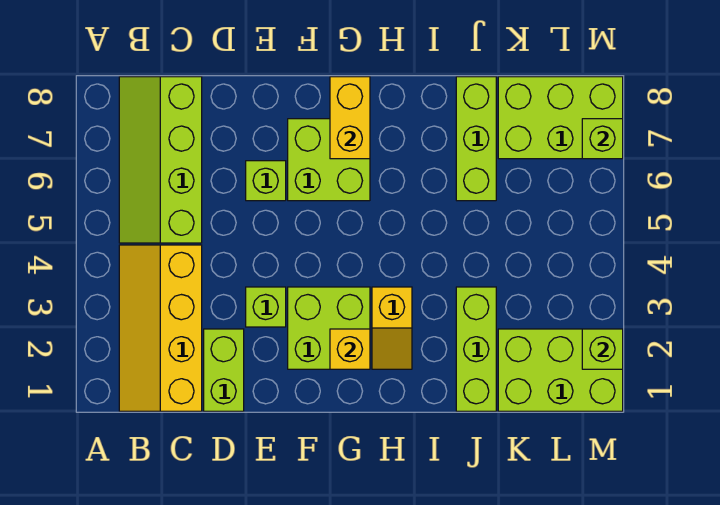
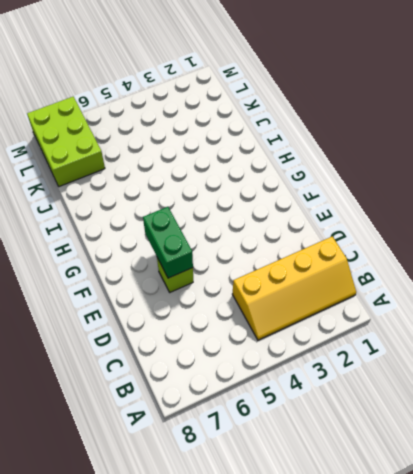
green 1x2 brick [143,207,193,278] -> none
none -> lime 2x4 slope [119,77,202,243]
none -> lime 1x2 brick [204,329,244,411]
none -> lime 1x1 brick [246,287,286,327]

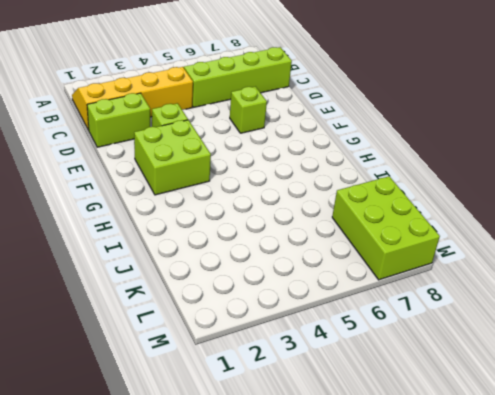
none -> lime 2x2 brick [288,119,370,201]
none -> yellow 1x2 slope [372,287,412,369]
none -> lime 1x3 brick [456,287,496,411]

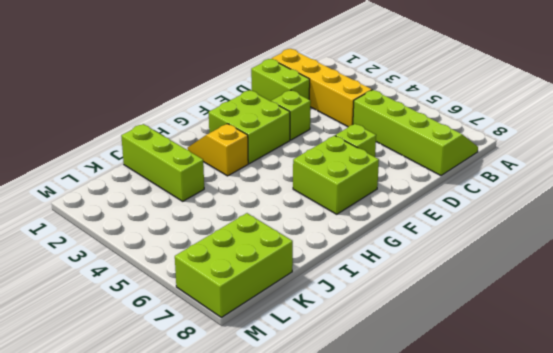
none -> lime 1x3 brick [456,77,496,201]
none -> lime 2x3 brick [498,329,623,411]
none -> yellow 1x1 brick [330,329,370,369]

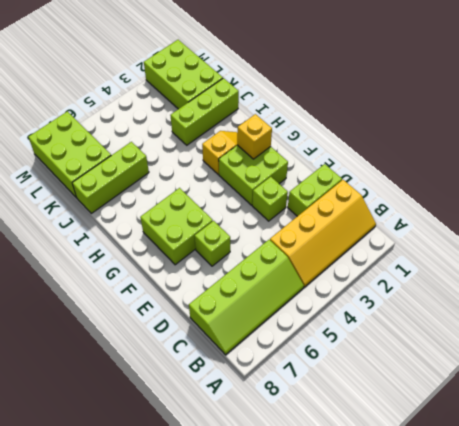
none -> yellow 1x2 brick [330,77,370,159]
none -> lime 1x1 brick [582,329,623,369]
none -> lime 1x1 brick [582,119,623,159]

